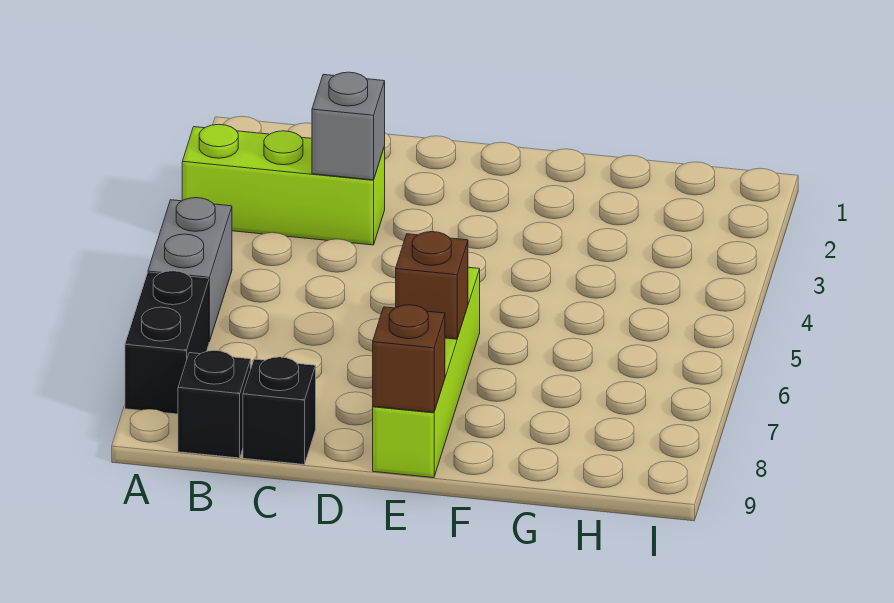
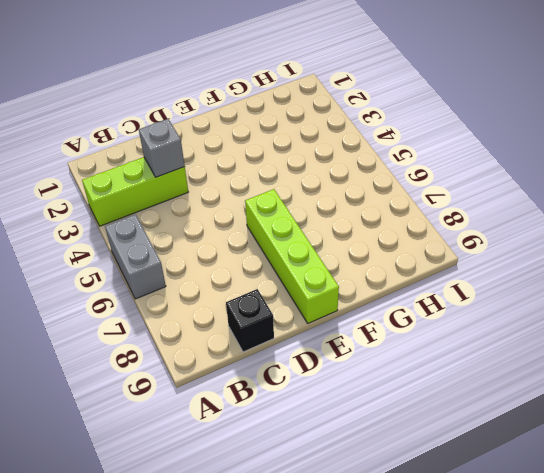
none -> black 1x2 brick [125,271,209,414]
none -> black 1x1 brick [178,350,251,458]

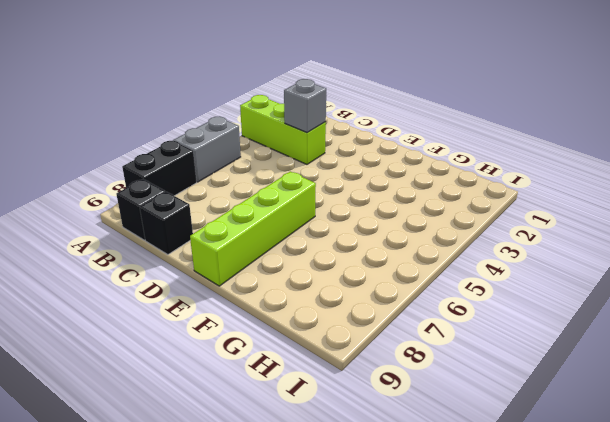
none -> brown 1x1 brick [396,232,468,339]
none -> brown 1x1 brick [373,305,445,412]

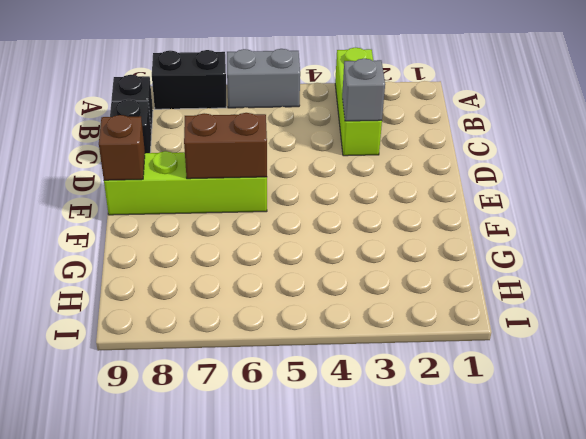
brown 1x2 brick [184,113,267,179] -> brown 1x1 brick [396,232,468,339]

